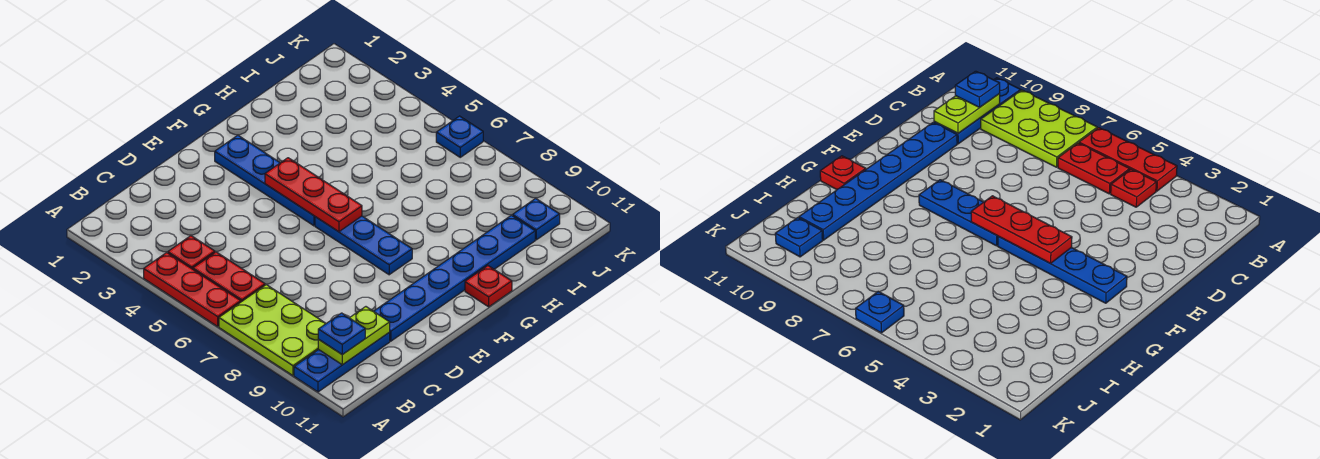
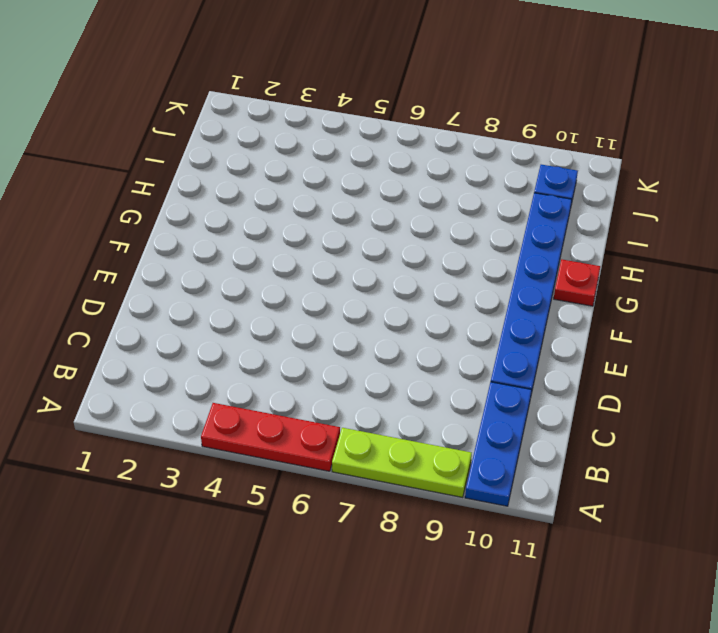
lime 1x3 plate [332,428,472,498] -> lime 2x3 plate [219,285,326,376]
none -> red 1x1 plate [168,236,215,269]
none -> red 1x2 plate [193,252,265,302]
none -> blue 1x4 plate [215,135,315,226]

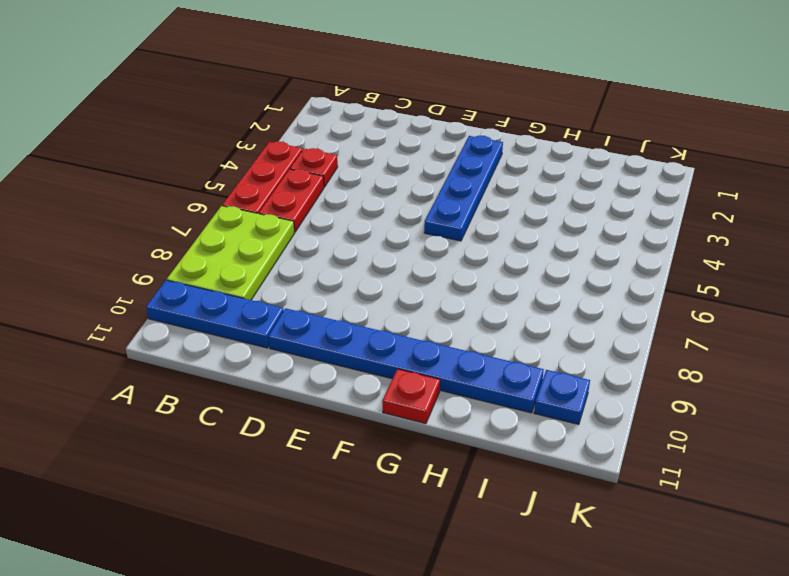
none -> blue 1x3 plate [315,216,412,275]
none -> blue 1x1 plate [436,116,483,157]
none -> lime 1x2 plate [318,307,390,365]

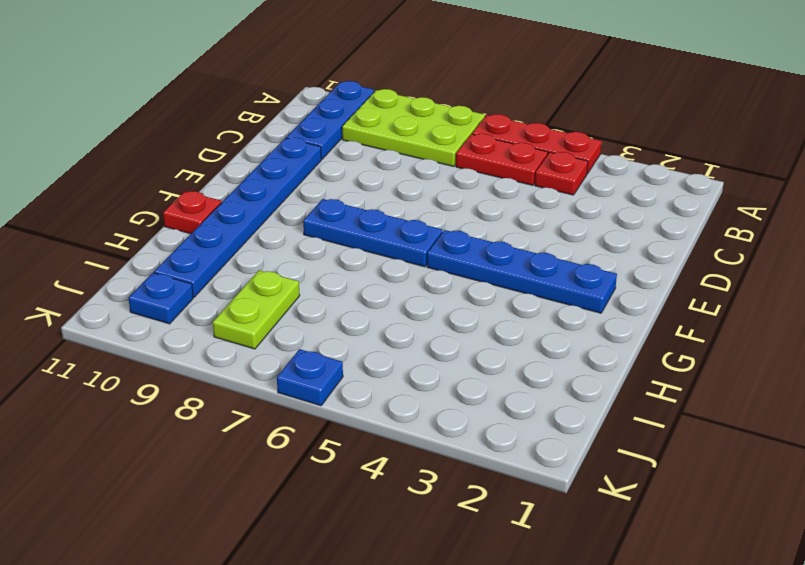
lime 1x2 plate [213,270,300,349] -> lime 1x2 plate moved to [318,307,390,365]
none -> red 1x3 plate [265,158,362,232]
none -> blue 1x1 plate [318,313,365,354]

